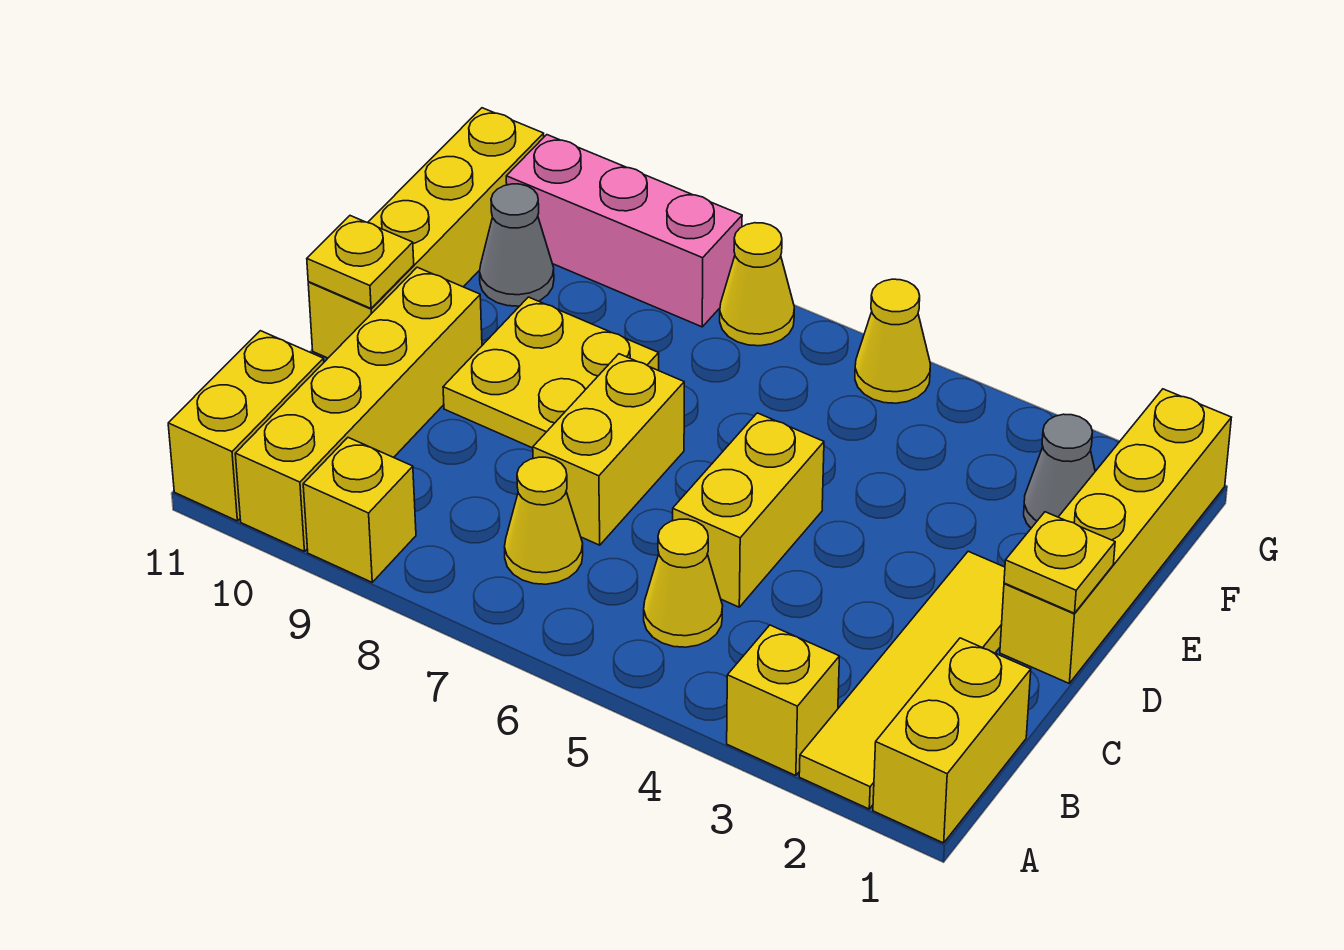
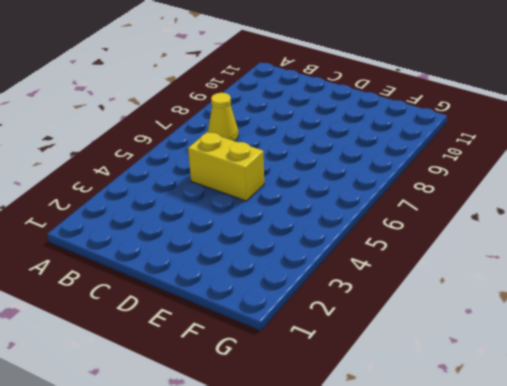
none -> yellow 1x2 brick [873,638,1031,843]
none -> yellow 1x4 tile [799,551,1005,809]
none -> yellow 1x1 brick [727,625,839,776]

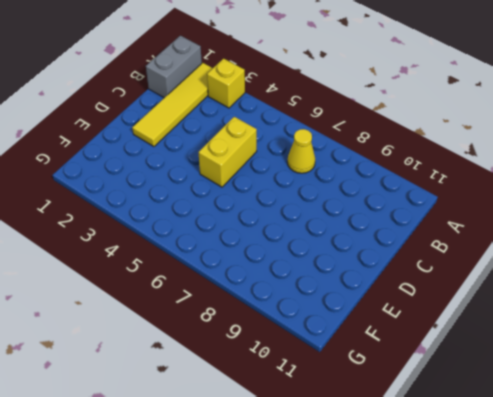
grey 1x2 brick [146,36,202,98] -> yellow 1x2 brick [873,638,1031,843]
none -> yellow 1x1 brick [303,438,416,582]
none -> yellow 1x4 brick [235,267,482,552]
none -> yellow 1x2 brick [168,331,324,521]

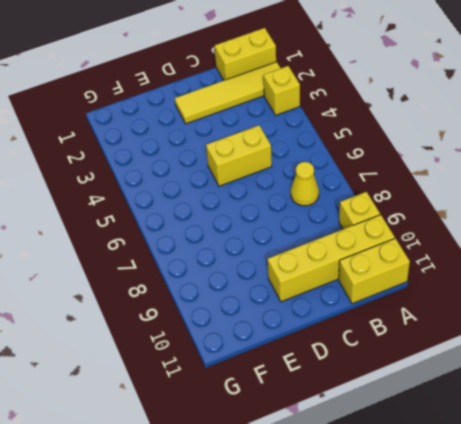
none -> yellow 1x1 cone [644,519,723,647]
none -> yellow 1x2 brick [533,354,684,545]
none -> yellow 1x4 brick [1000,389,1231,683]

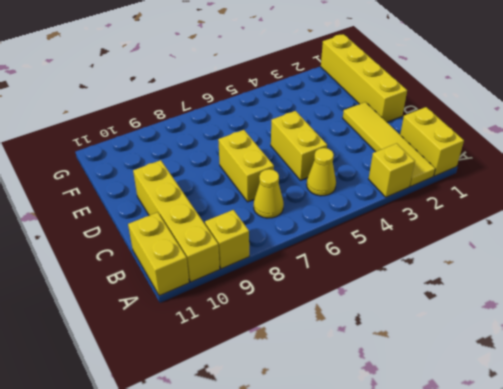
none -> yellow 2x2 plate [443,297,659,448]
none -> yellow 1x4 brick [308,108,544,358]
none -> grey 1x1 cone [1024,414,1095,528]

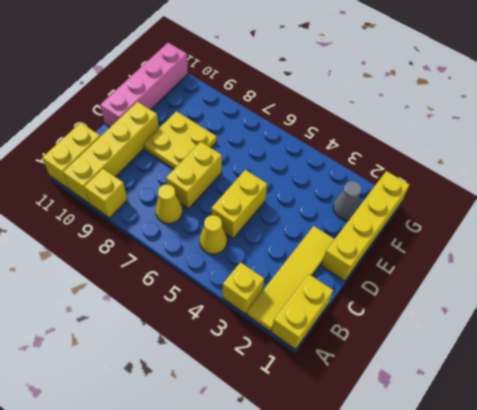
pink 1x4 brick [100,43,188,127] -> yellow 1x4 brick [308,108,544,358]
none -> grey 1x1 cone [480,184,554,306]
none -> yellow 1x1 cone [855,279,930,403]
none -> yellow 1x1 cone [720,223,794,346]

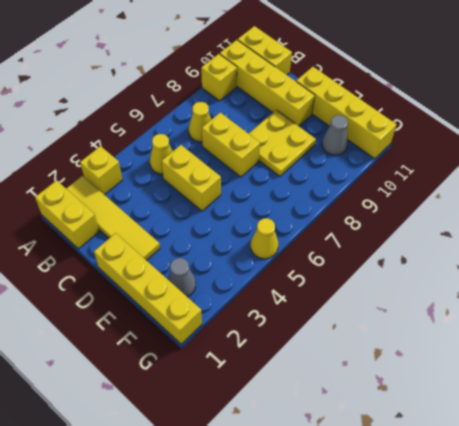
none -> yellow 1x1 cone [720,223,794,346]
none -> pink 1x3 brick [506,135,742,327]
none -> yellow 1x1 plate [1004,512,1115,613]

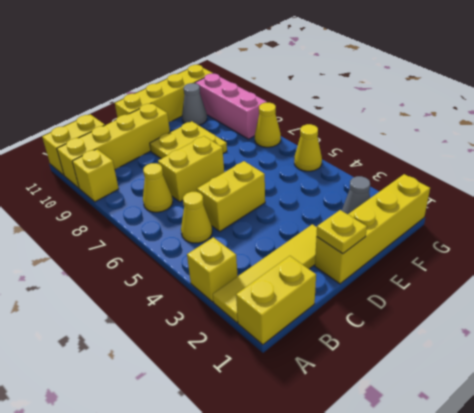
none -> yellow 1x1 plate [307,216,414,308]

